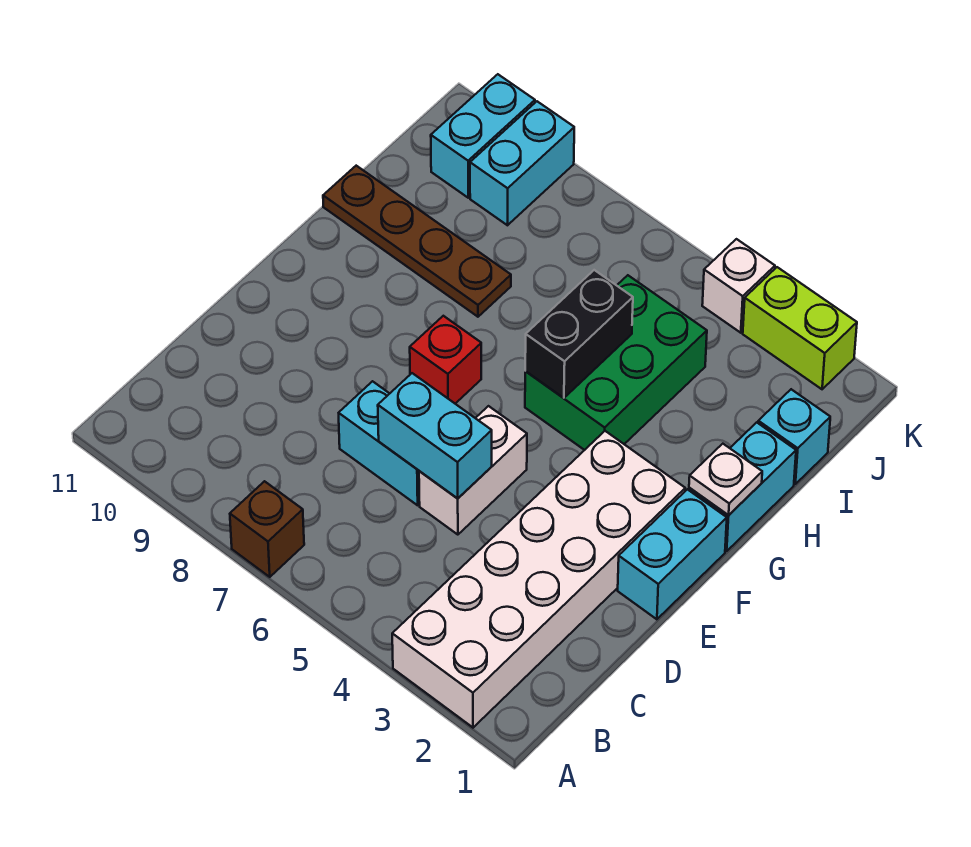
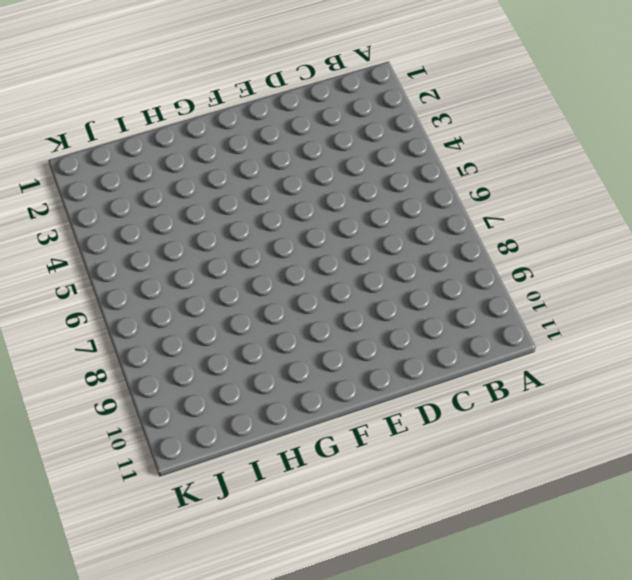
none -> white 2x6 brick [392,431,685,728]
none -> brown 1x1 brick [230,481,304,577]
none -> white 1x2 brick [419,406,527,535]

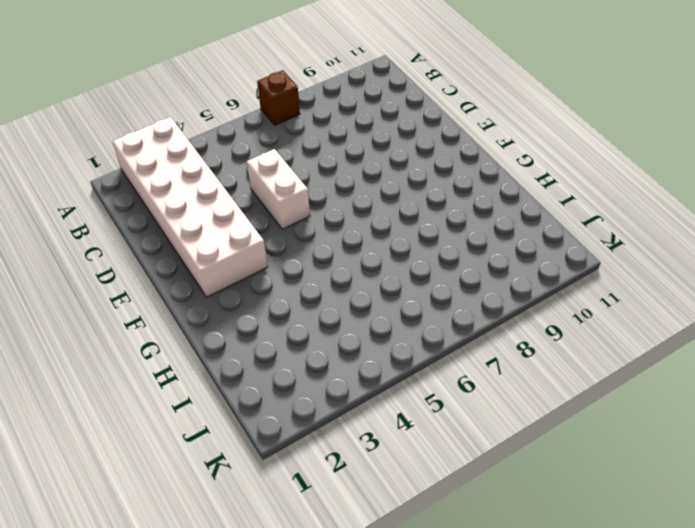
none -> cyan 1x2 brick [339,381,420,505]
none -> cyan 1x2 brick [618,489,727,619]
none -> red 1x1 brick [410,316,481,404]

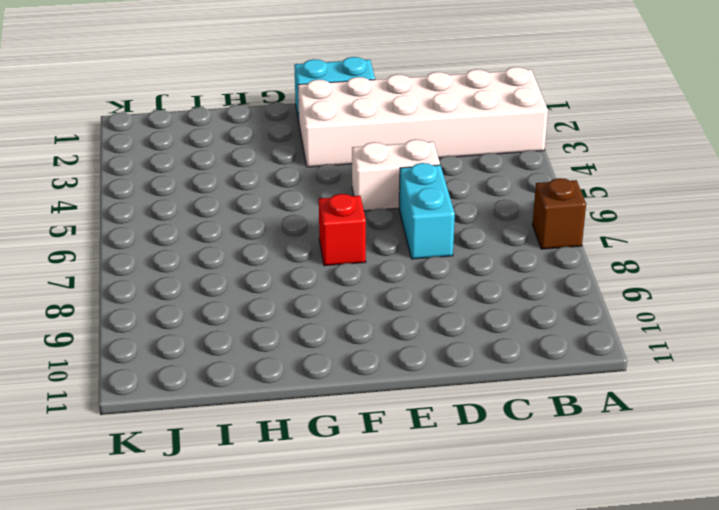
none -> cyan 1x2 brick [689,422,796,551]
none -> green 2x3 brick [525,275,707,450]
none -> brown 1x4 plate [323,166,511,317]

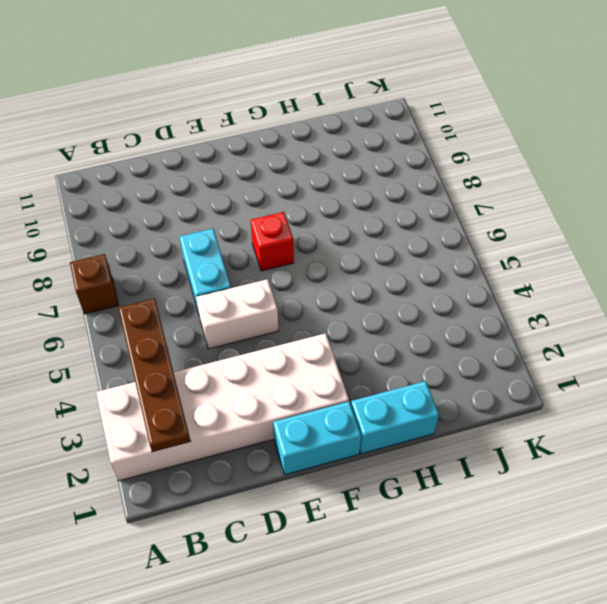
brown 1x4 plate [119,299,191,452] -> brown 1x4 plate moved to [323,166,511,317]
none -> green 2x3 brick [525,275,707,450]
none -> cyan 1x1 brick [758,389,830,484]
none -> cyan 1x2 brick [470,101,574,225]

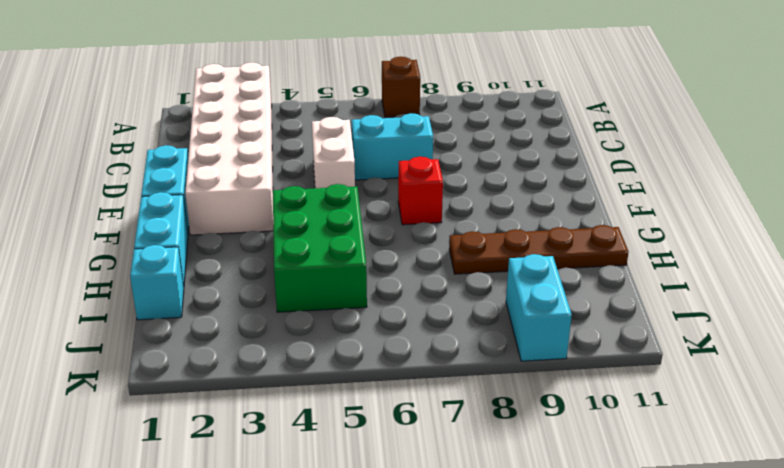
none -> cyan 1x2 brick [431,74,535,198]
none -> lime 1x2 brick [743,267,857,389]
none -> white 1x1 brick [702,239,775,333]

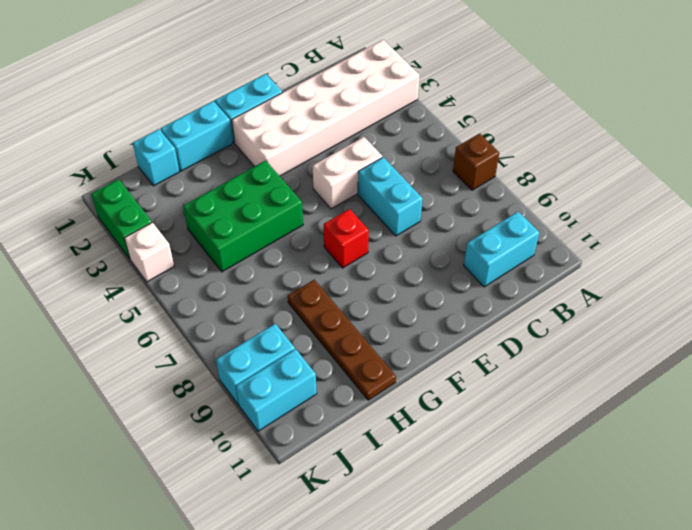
cyan 1x2 brick [464,212,539,287] -> cyan 1x2 brick turned to [378,373,492,499]
green 1x2 brick [92,179,152,259] -> lime 1x2 brick [743,267,857,389]
none -> white 1x1 plate [689,444,762,515]
none -> black 1x2 brick [525,270,633,398]

